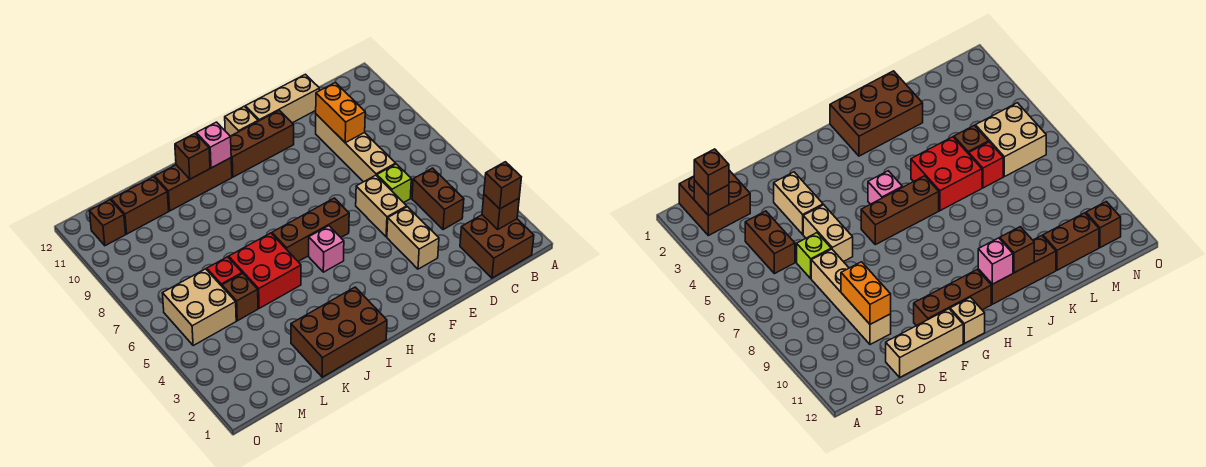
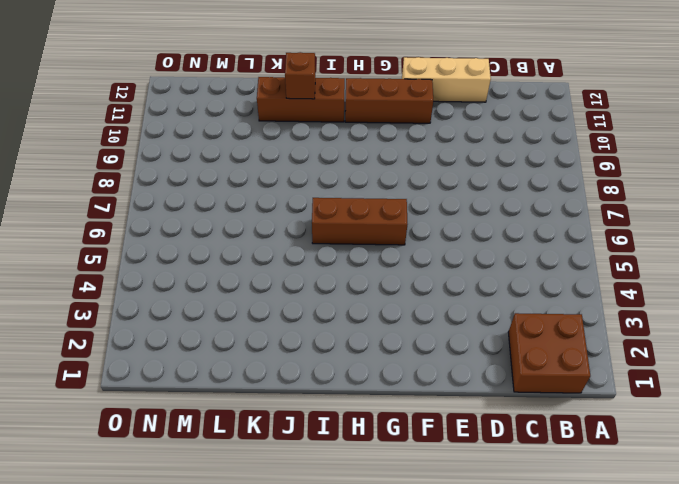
none -> brown 1x2 brick [412,168,464,230]
none -> lime 1x1 brick [377,164,411,203]
none -> tan 1x4 brick [316,114,396,182]

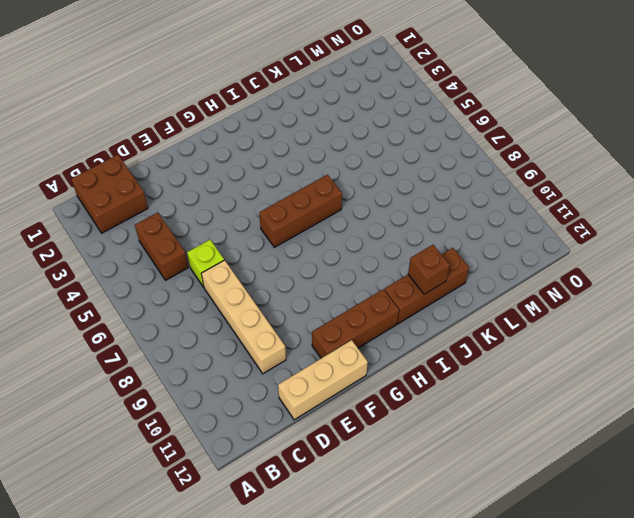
none -> tan 1x2 brick [387,207,439,269]
none -> tan 1x2 brick [356,175,407,237]
none -> tan 1x1 brick [225,106,258,136]

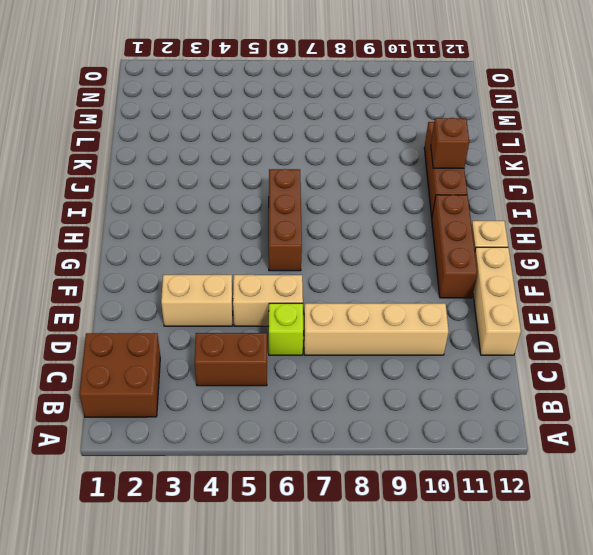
none -> pink 1x1 brick [309,226,344,272]
none -> brown 2x3 brick [291,287,387,377]
none -> red 2x2 brick [229,233,301,308]

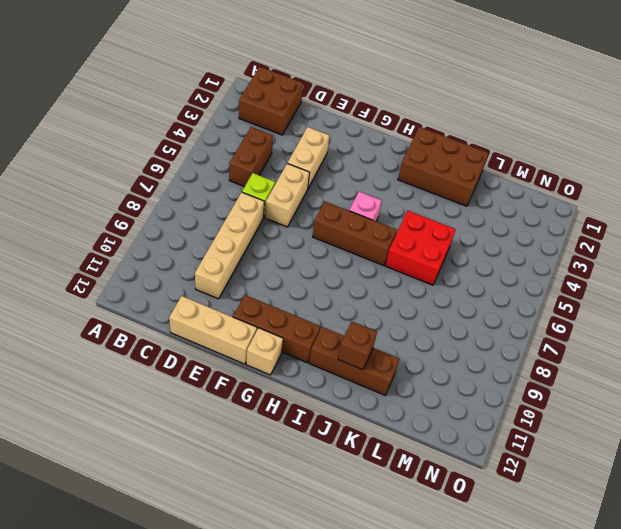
none -> brown 1x1 brick [222,273,258,321]
none -> red 1x1 brick [207,257,242,286]
none -> brown 1x2 brick [111,177,169,234]

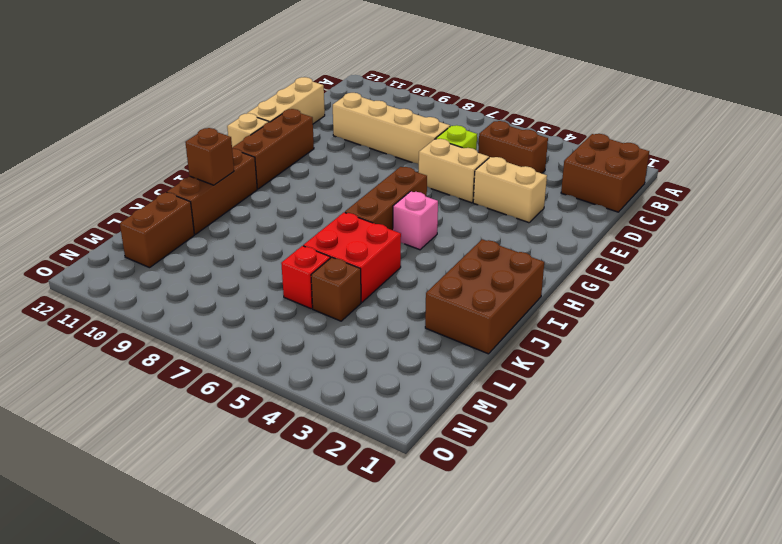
none -> tan 2x2 brick [162,269,236,345]
none -> brown 1x1 brick [89,200,126,246]
none -> brown 1x1 brick [482,194,519,230]

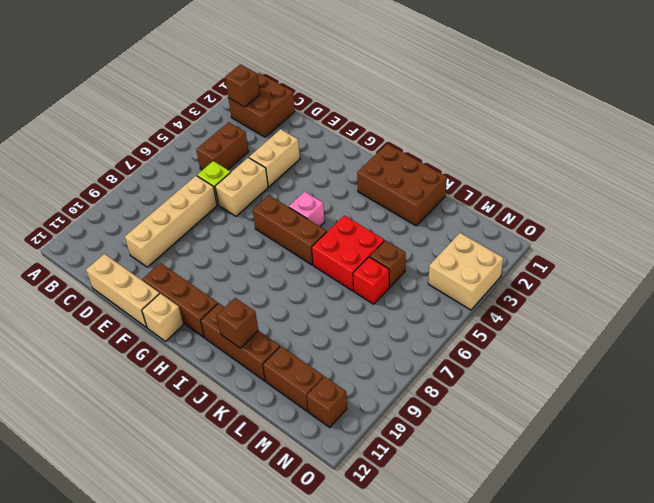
tan 2x2 brick [428,233,503,310] -> tan 2x2 brick moved to [162,269,236,345]
none -> orange 1x2 brick [316,83,365,143]
none -> pink 1x1 brick [196,122,231,168]
none -> brown 1x1 brick [484,162,521,209]

